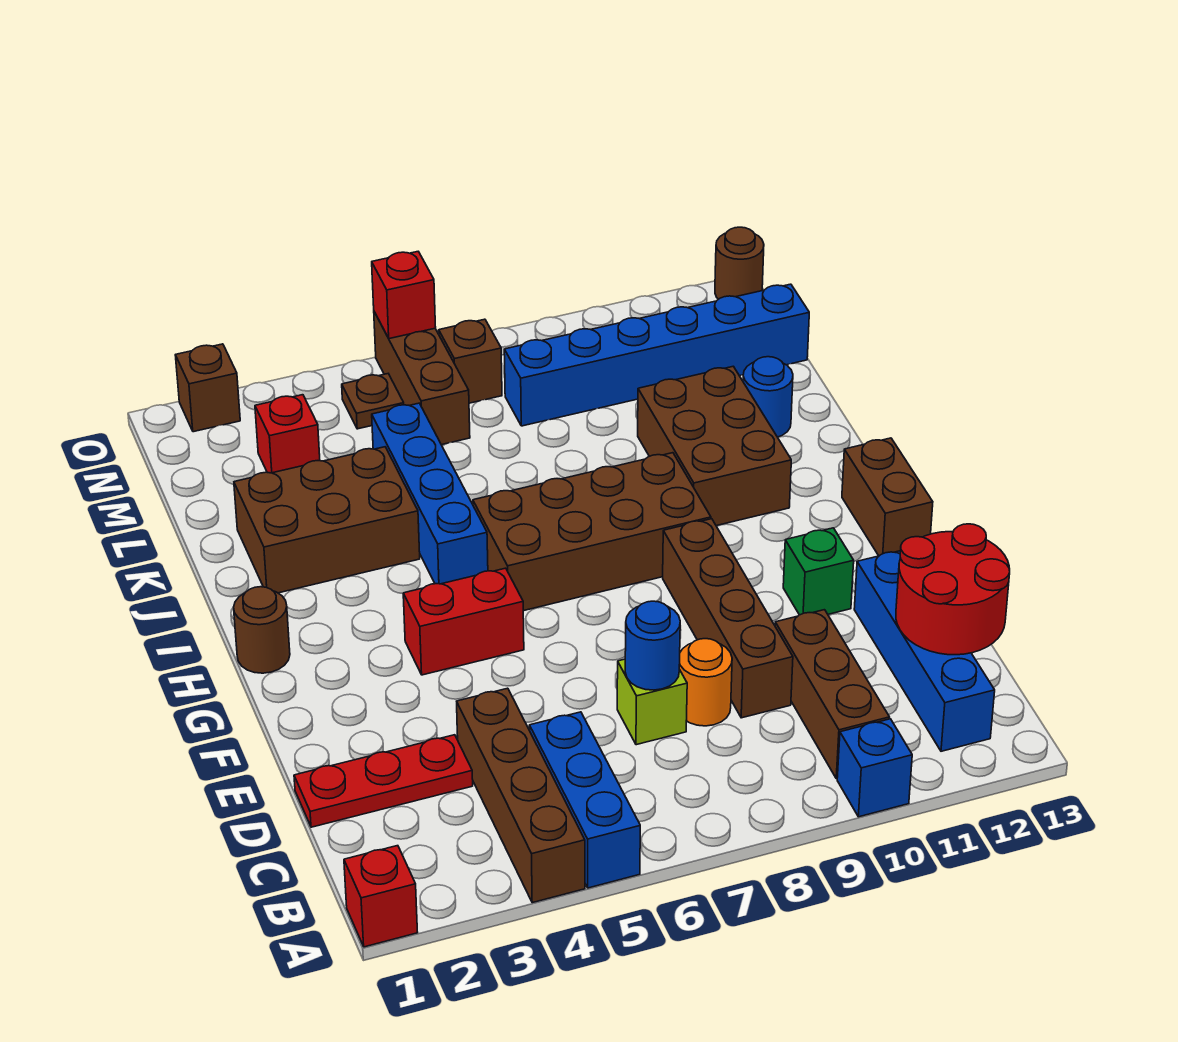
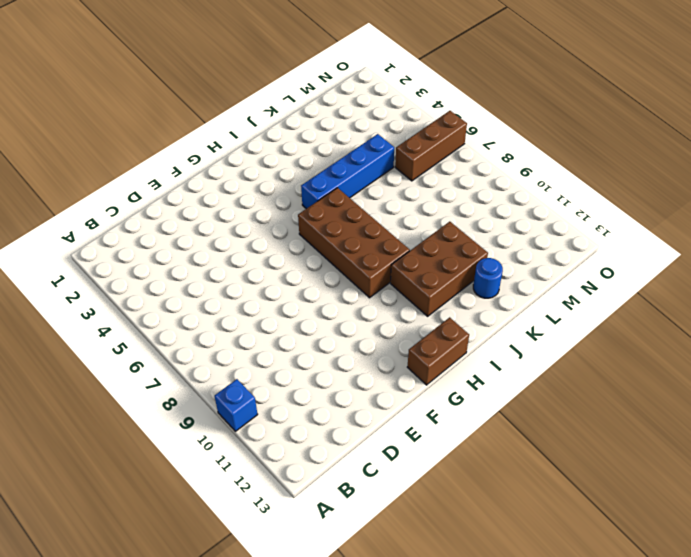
none -> red 1x1 brick [344,846,418,947]
none -> brown 1x4 brick [457,688,585,903]
none -> blue 1x3 brick [529,712,640,888]

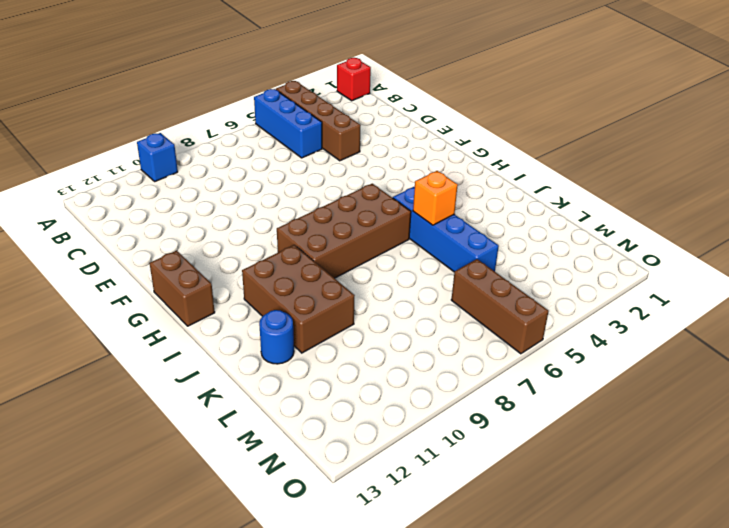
orange 1x1 brick [413,171,458,225] -> none
none -> brown 1x3 brick [775,610,889,779]
none -> blue 1x4 brick [854,551,995,751]
none -> red 1x3 plate [294,735,473,827]

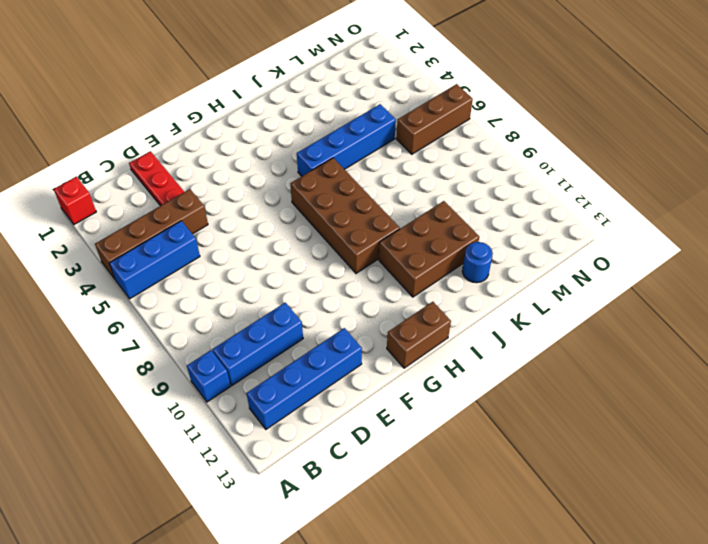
blue 1x3 brick [212,303,303,385] -> brown 1x3 brick [775,610,889,779]
none -> lime 1x1 brick [617,659,687,745]
none -> orange 1x1 round brick [679,639,732,726]
none -> brown 1x4 brick [663,519,793,718]

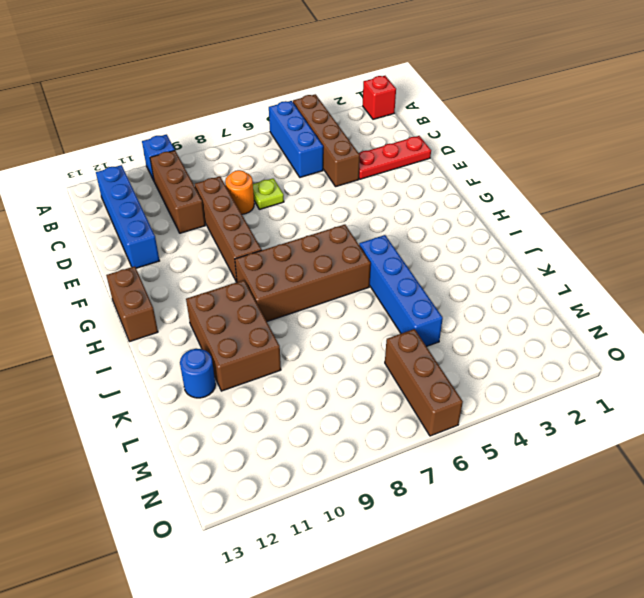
lime 1x1 plate [253,178,284,209] -> lime 1x1 brick [617,659,687,745]
none -> green 1x1 brick [783,528,854,615]
none -> red 1x2 brick [403,568,524,675]
none -> brown 1x1 round brick [234,587,290,673]

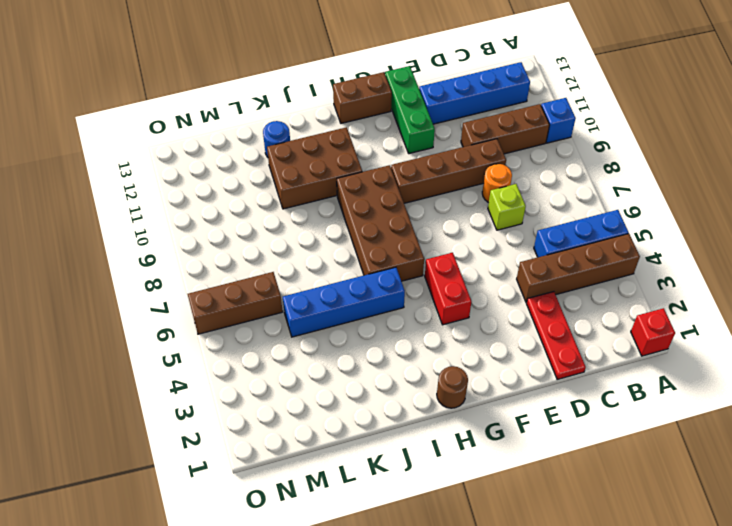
green 1x3 brick [385,66,435,154] -> green 1x1 brick [783,528,854,615]
none -> brown 2x3 brick [234,447,420,593]
none -> red 1x1 brick [255,395,320,473]
none -> blue 1x6 brick [504,284,809,426]

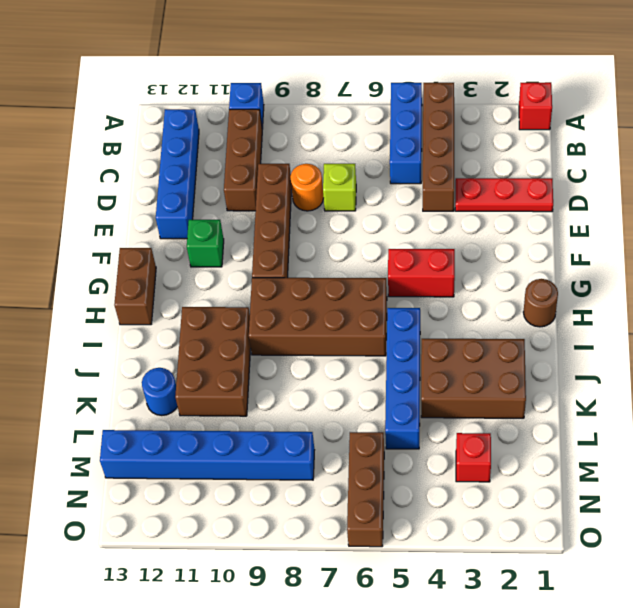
none -> brown 1x1 plate [342,374,404,429]
none -> brown 1x1 brick [439,319,502,403]
none -> brown 1x1 brick [175,344,240,432]

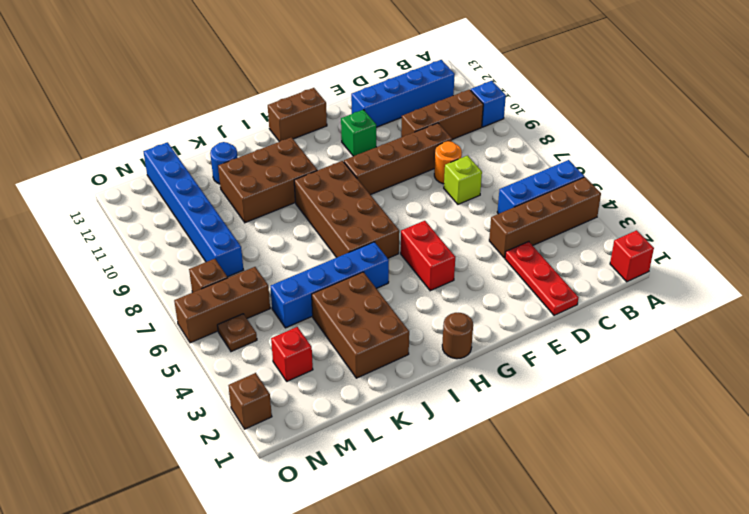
none -> brown 1x1 round brick [715,227,764,299]
none -> red 2x2 round brick [896,524,1010,655]
none -> blue 1x1 round brick [625,601,680,690]

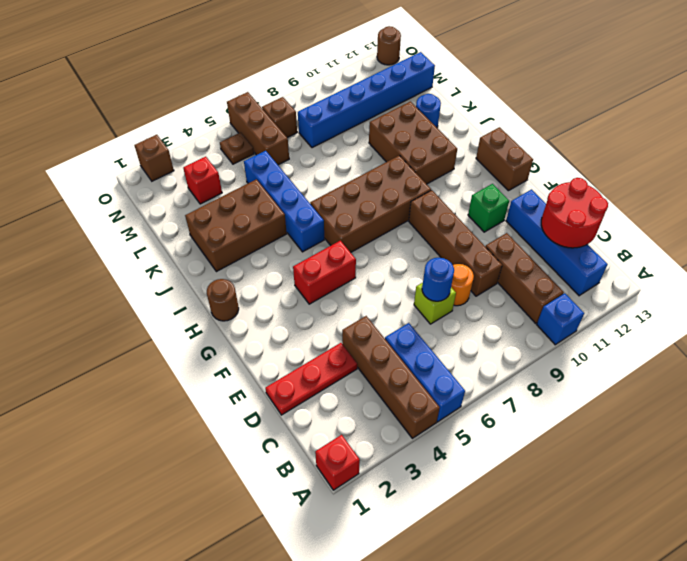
none -> red 1x1 brick [372,252,436,339]

